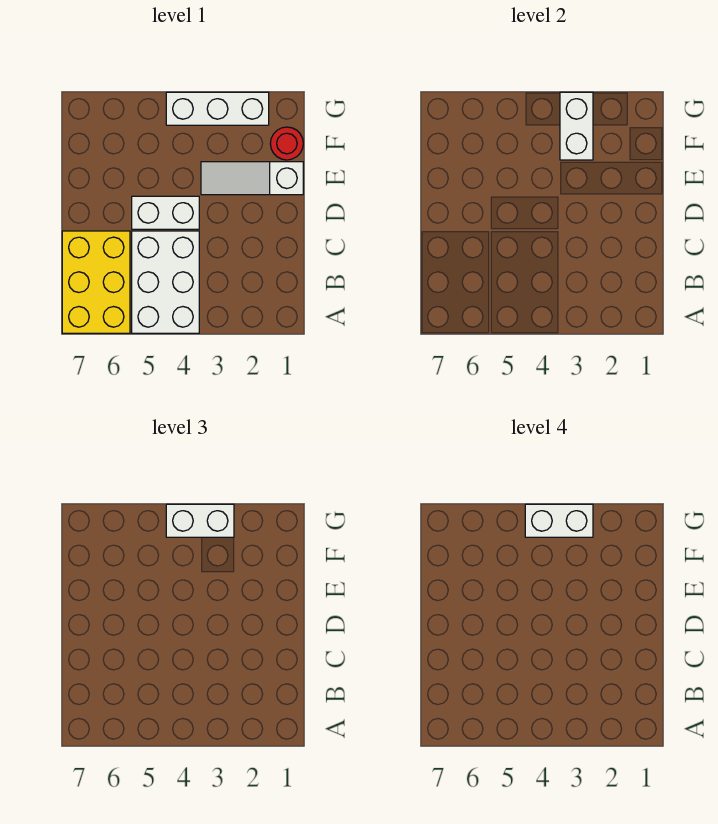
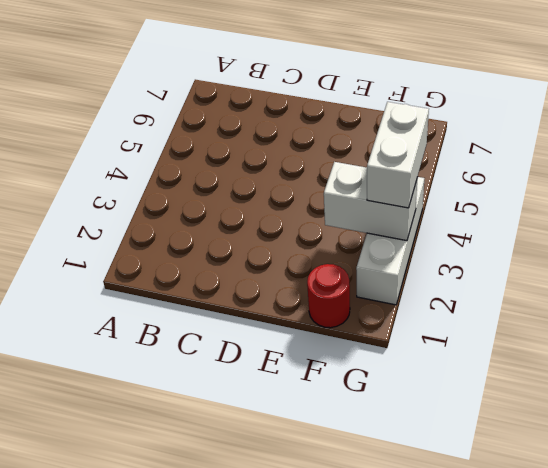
none -> white 2x3 brick [132,231,199,333]
none -> yellow 2x3 brick [62,231,130,333]

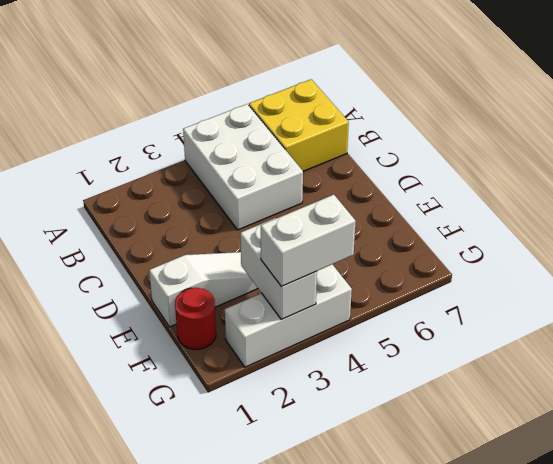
yellow 2x2 brick [249,79,349,171] -> yellow 2x3 brick [62,231,130,333]
none -> white 1x2 brick [132,196,199,229]
none -> white 1x2 brick [525,504,593,537]

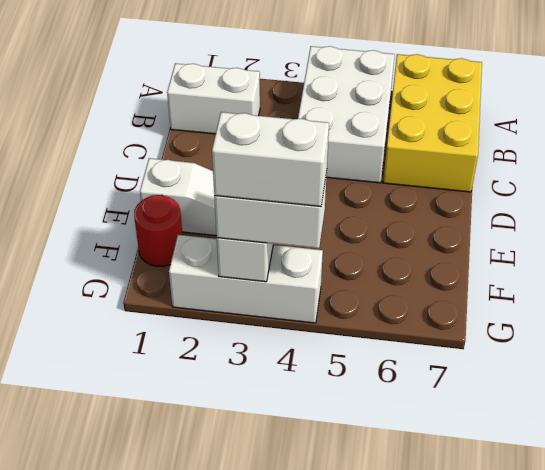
white 1x2 brick [167,63,260,134] -> white 1x2 brick moved to [132,196,199,229]

